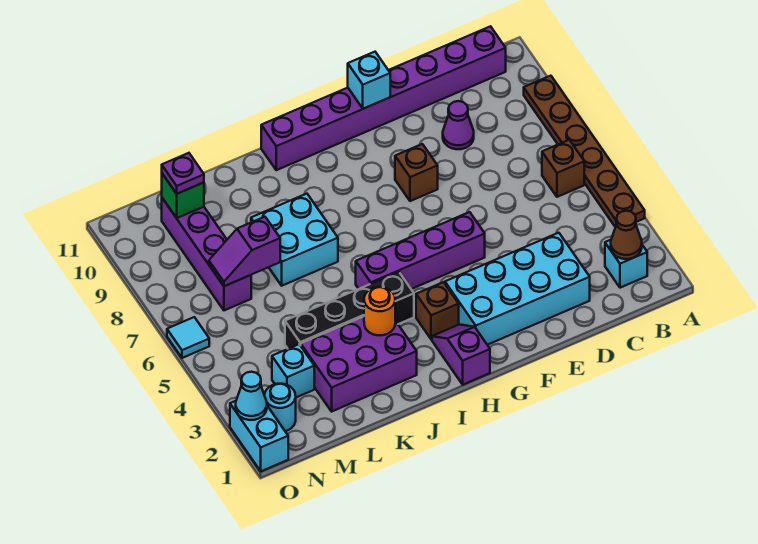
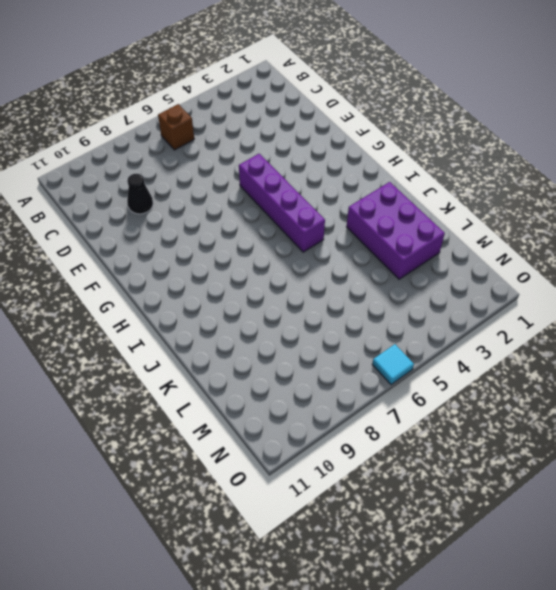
black 1x1 cone [127,174,153,214] -> purple 1x1 cone [443,101,474,149]
none -> brown 1x6 plate [524,76,645,227]
none -> cyan 1x1 brick [605,240,647,288]
none -> purple 1x8 brick [261,26,506,170]

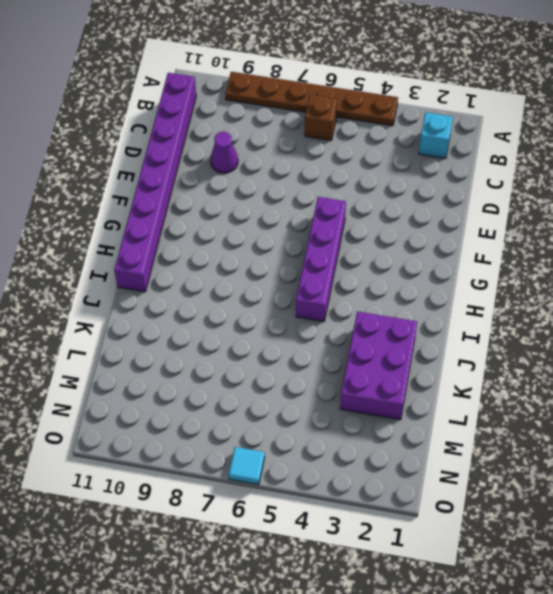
none -> cyan 2x4 brick [445,233,590,345]
none -> brown 1x1 brick [395,144,438,201]
none -> purple 1x2 slope [432,324,490,385]

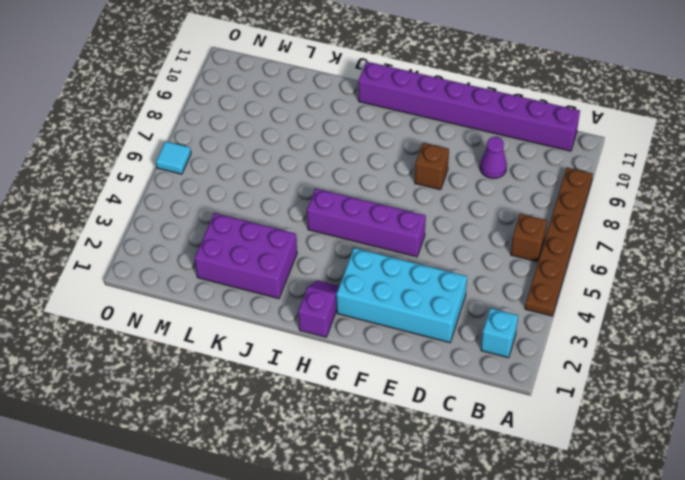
none -> brown 1x1 brick [416,282,459,339]
none -> black 1x4 brick [285,272,414,349]
none -> cyan 2x2 brick [251,194,338,286]

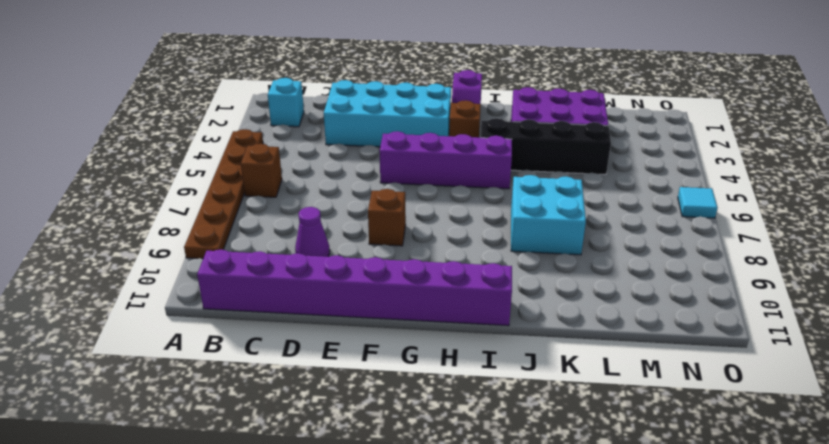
none -> cyan 1x1 brick [272,344,314,397]
none -> purple 1x4 brick [162,198,251,310]
none -> cyan 1x1 round brick [265,384,296,431]

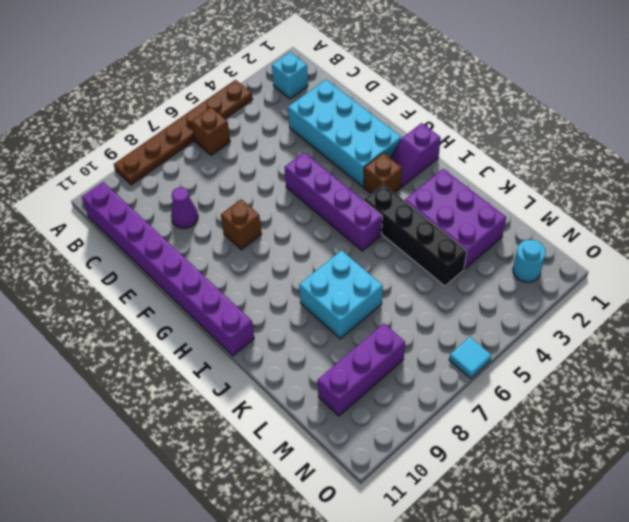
purple 1x3 brick [318,324,405,416] -> purple 1x4 brick [162,198,251,310]
none -> cyan 1x1 brick [272,344,314,397]
none -> cyan 1x2 brick [230,401,288,471]
none -> brown 1x1 cone [611,211,642,259]

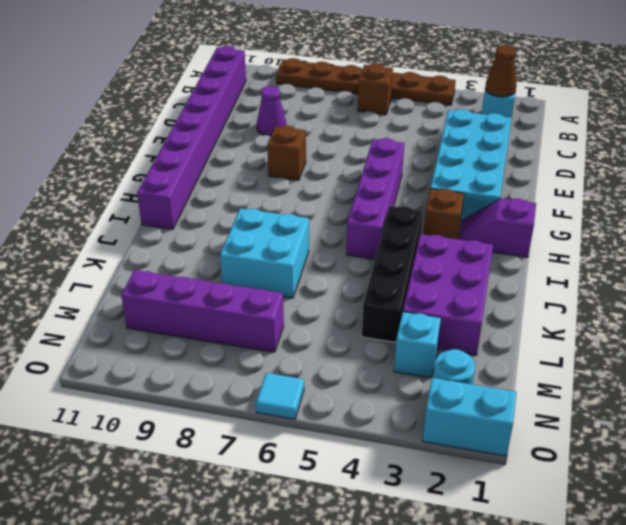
none -> cyan 1x1 brick [348,52,390,109]
none -> orange 1x1 round brick [364,287,395,335]
none -> purple 1x2 slope [209,217,280,286]

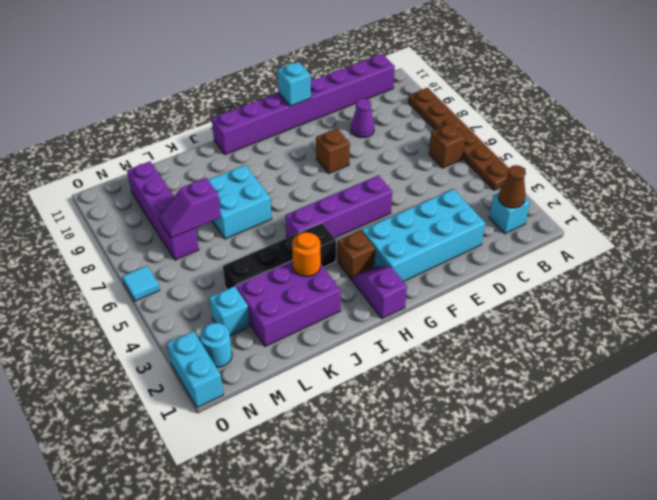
none -> green 1x1 brick [162,174,204,218]
none -> cyan 1x1 cone [236,372,267,420]
none -> purple 1x1 plate [162,153,204,194]

